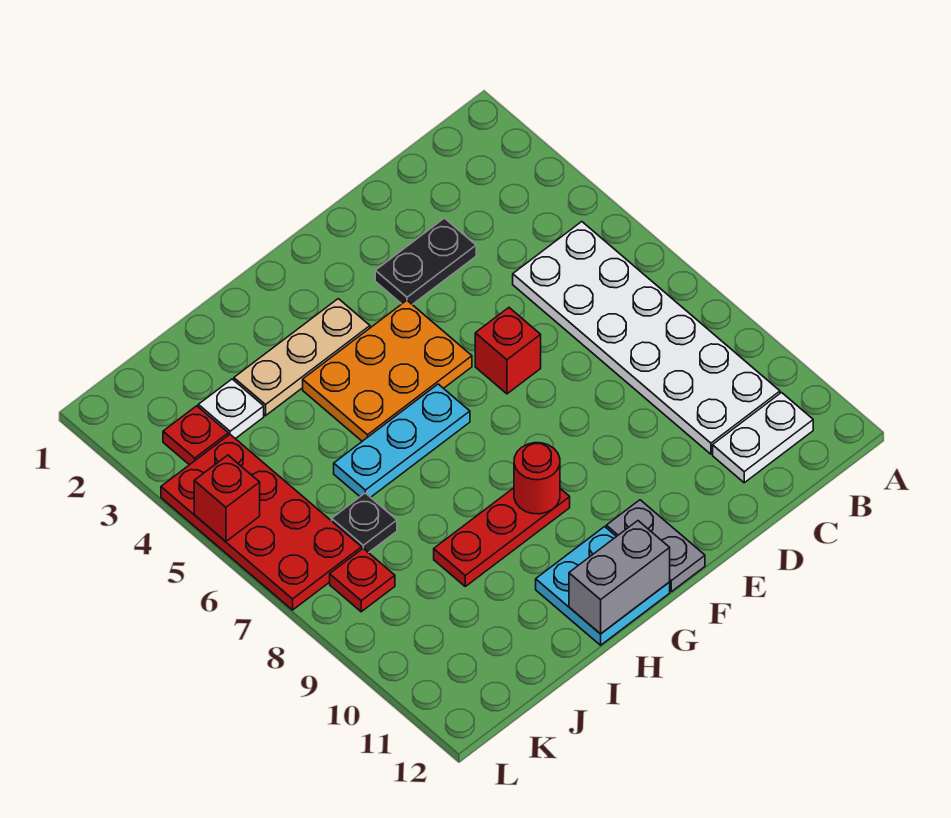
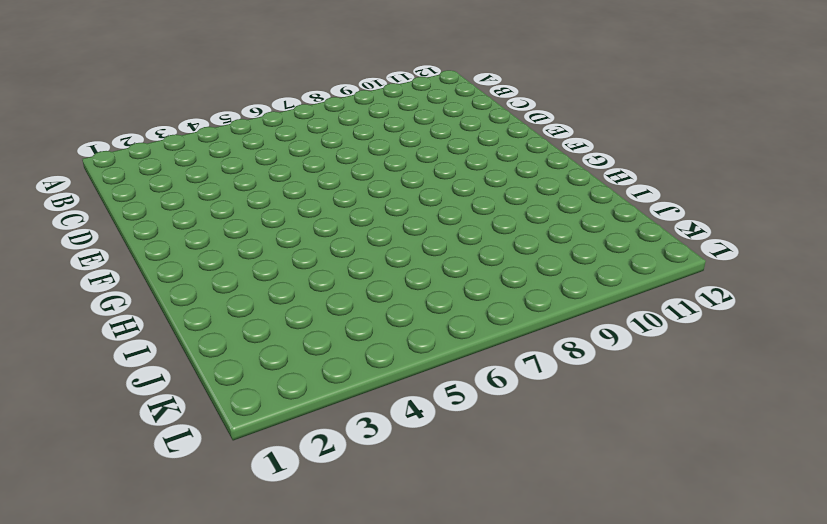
none -> white 2x6 plate [513,222,780,454]
none -> white 1x2 plate [713,393,813,483]
none -> black 1x2 plate [375,218,476,305]

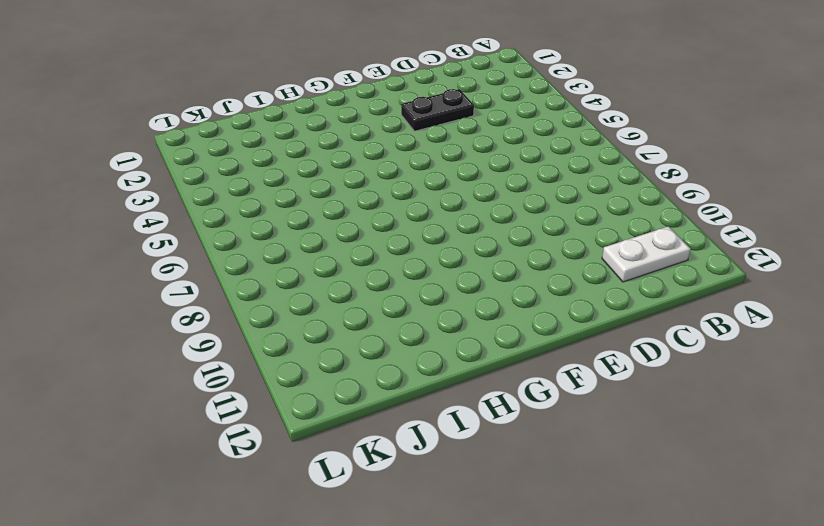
none -> white 2x6 plate [513,222,780,454]
none -> red 1x1 brick [475,308,541,394]
none -> orange 2x3 plate [303,300,472,441]

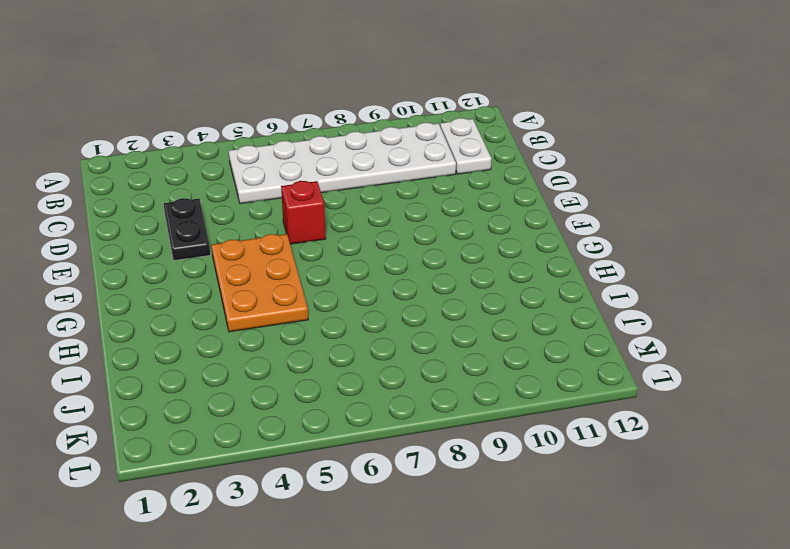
none -> grey 1x2 plate [606,500,705,592]
none -> tan 1x3 plate [234,299,370,416]
none -> cyan 1x3 plate [334,384,470,497]

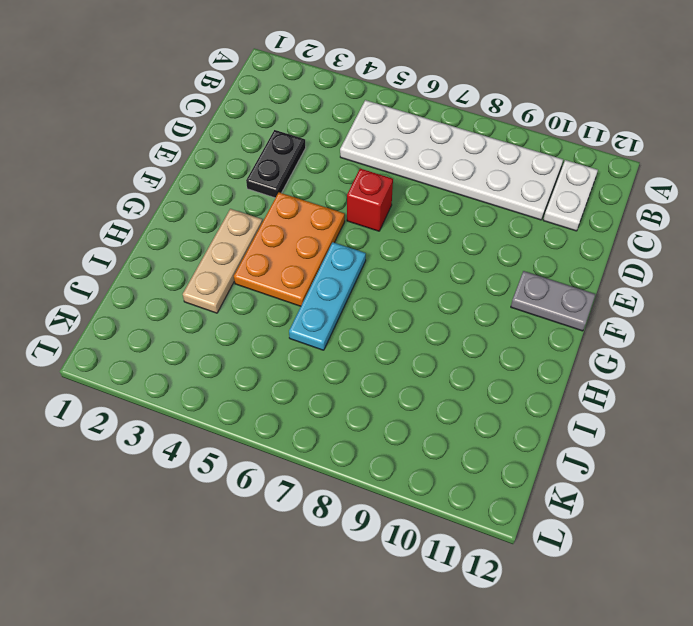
none -> red 1x3 plate [434,488,570,586]
none -> cyan 2x2 plate [536,527,670,645]
none -> white 1x1 plate [198,379,264,439]

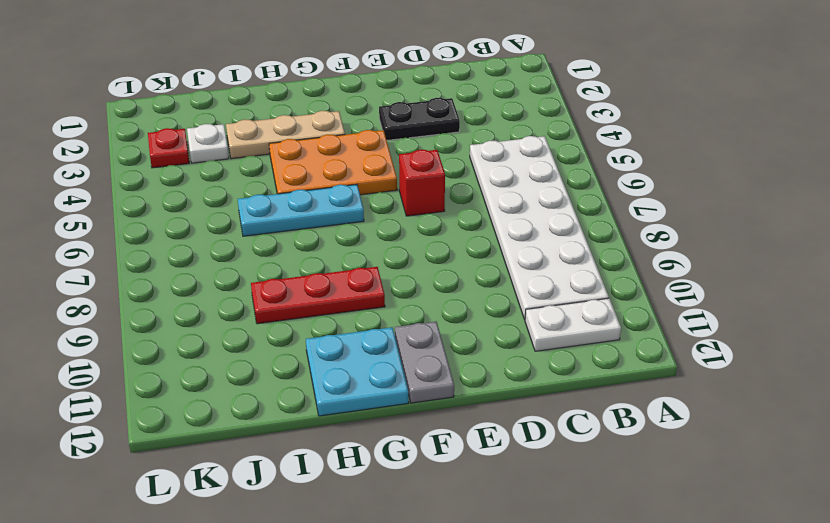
none -> black 1x1 plate [332,493,397,553]
none -> red 2x4 plate [161,435,362,610]
none -> red 1x1 plate [330,548,395,612]

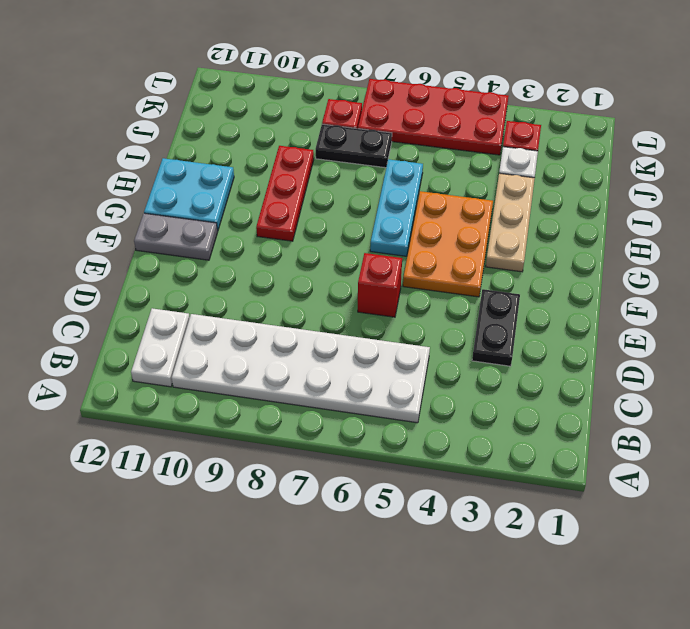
black 1x2 plate [316,124,392,168] -> black 1x1 plate [332,493,397,553]
none -> red 1x1 round brick [514,443,560,514]
none -> grey 1x2 brick [569,521,670,634]
none -> red 1x1 brick [194,455,260,541]

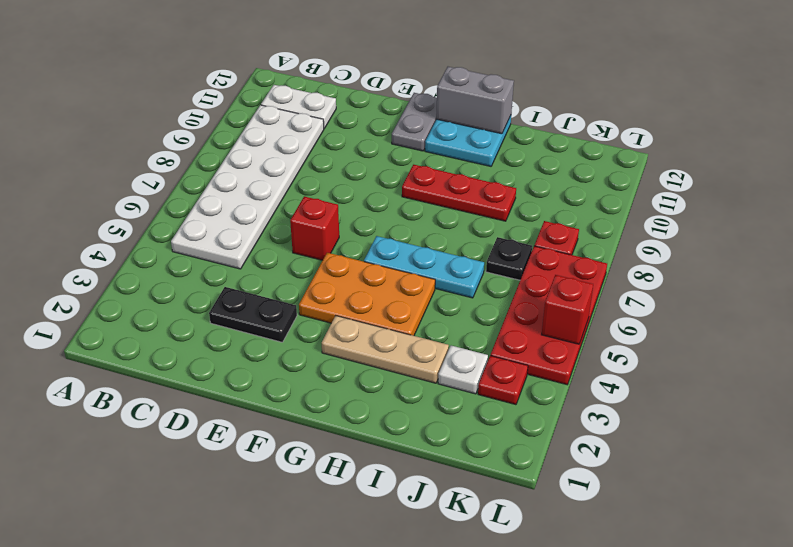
none -> red 1x1 round brick [514,443,560,514]

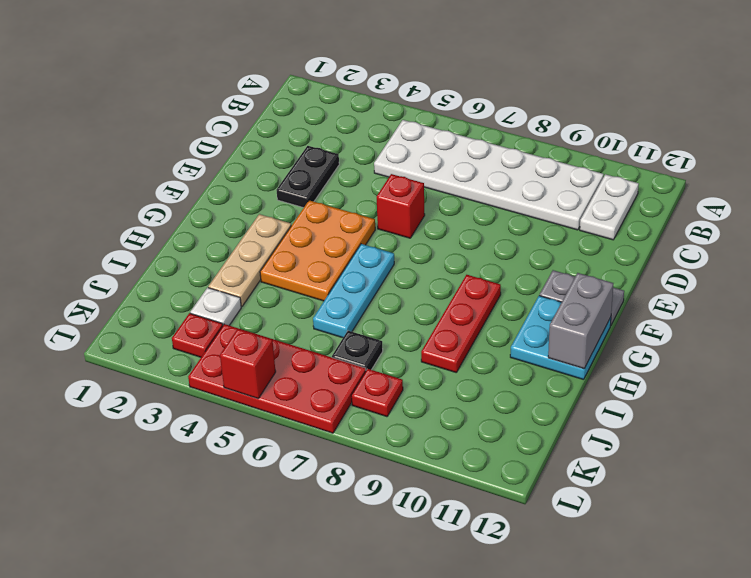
none -> red 1x1 round brick [514,443,560,514]

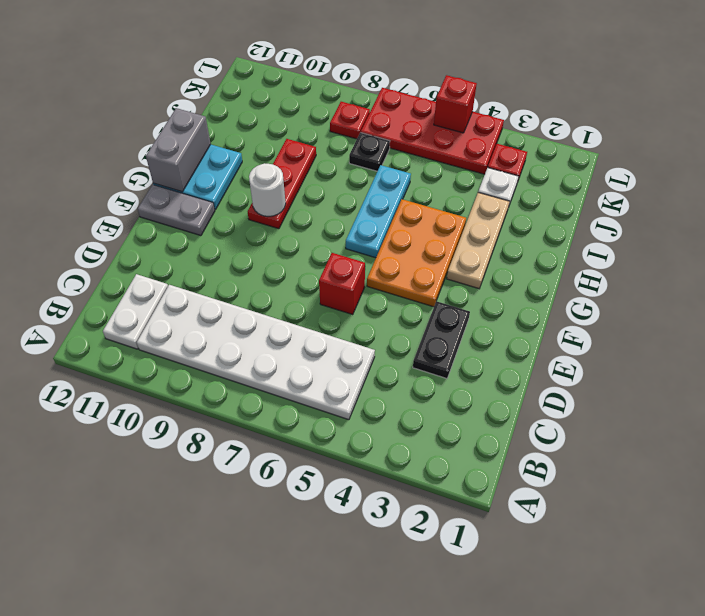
white 1x1 round brick [249,163,286,216] -> red 1x1 round brick [514,443,560,514]

